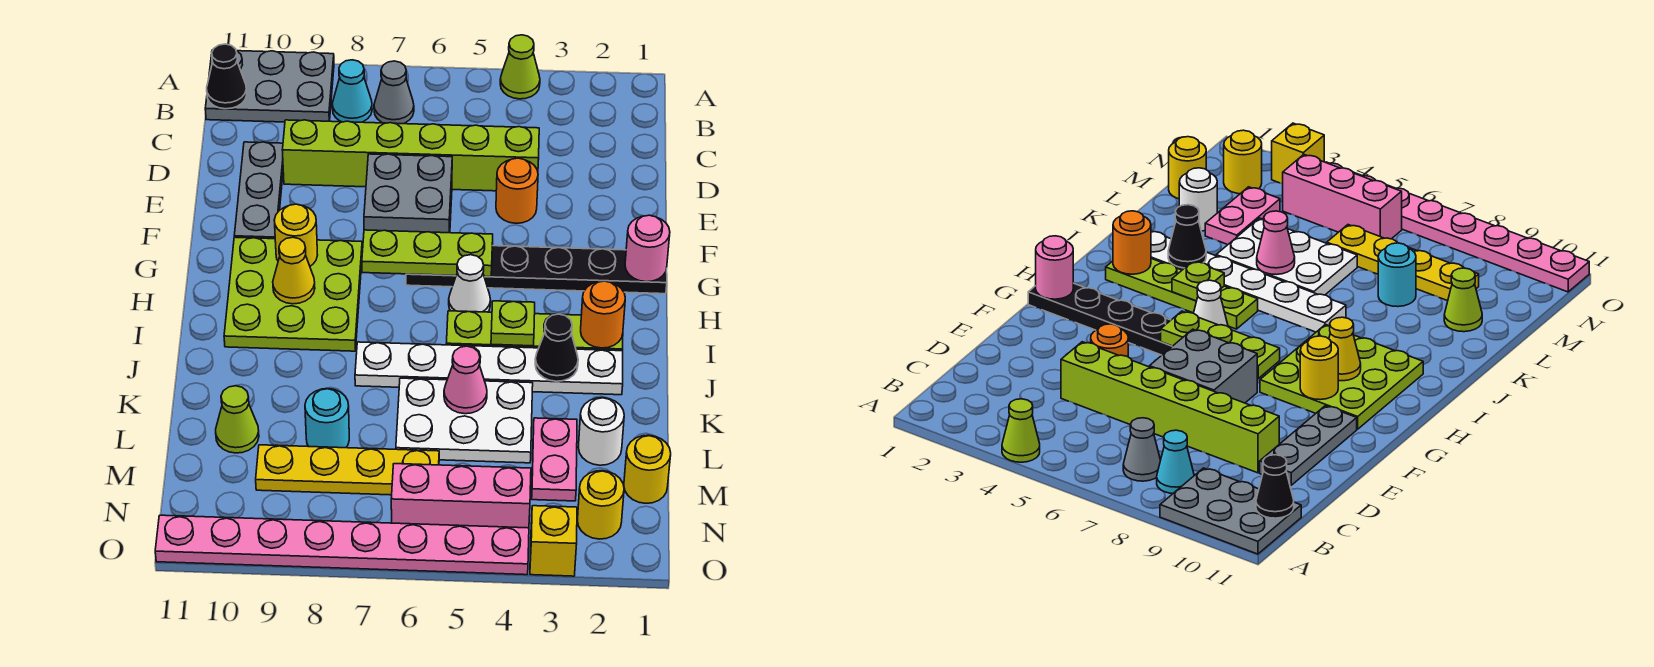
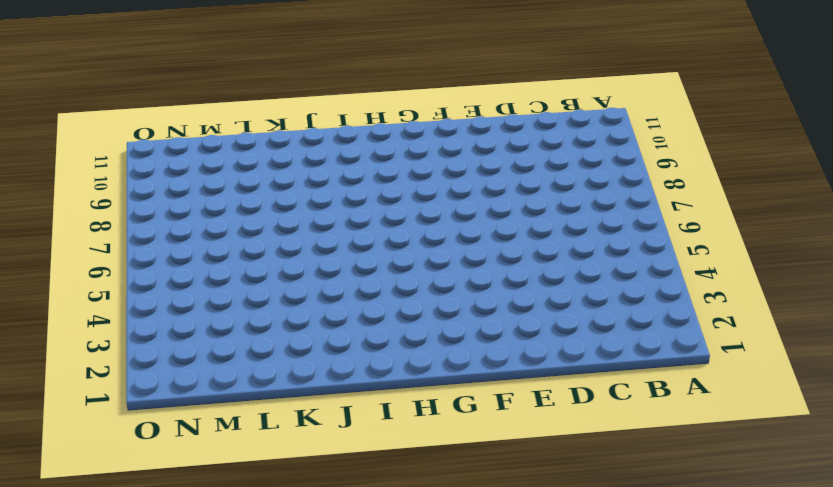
none -> lime 1x1 cone [500,35,540,99]
none -> grey 2x3 plate [205,50,334,122]
none -> grey 1x1 cone [374,61,414,124]
none -> cyan 1x1 cone [332,60,372,122]

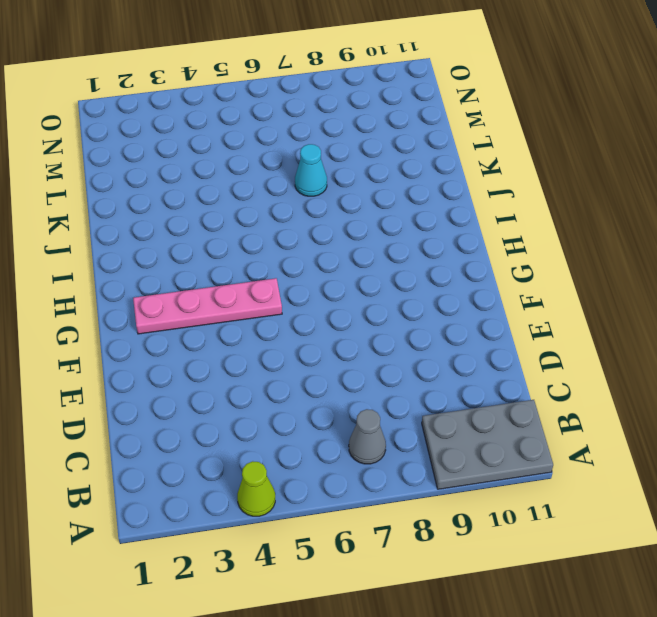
pink 1x4 plate [133,278,282,334] -> black 1x6 plate [406,246,667,294]
cyan 1x1 cone [295,144,327,196] -> cyan 1x1 cone moved to [332,60,372,122]
none -> lime 1x6 brick [282,120,539,191]
none -> grey 1x3 plate [234,142,283,239]
none -> orange 1x1 round brick [496,158,538,223]
none -> grey 2x2 brick [364,154,452,233]

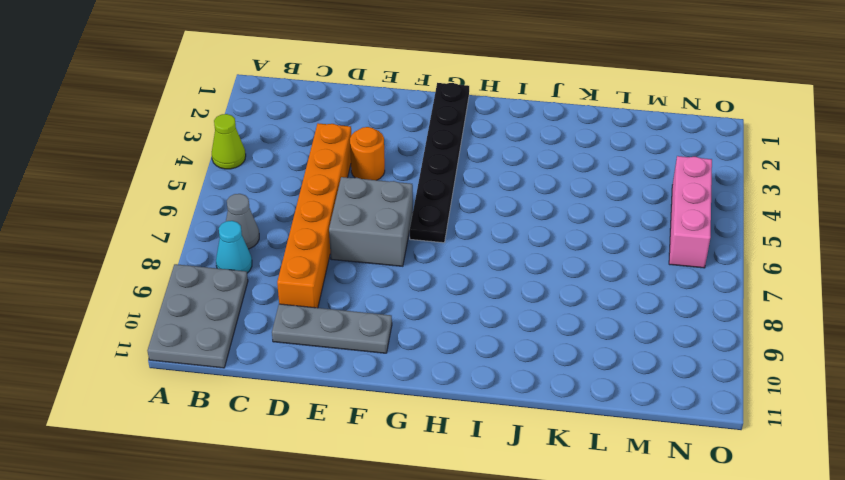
orange 1x6 brick [277,123,351,308] -> lime 1x6 brick [282,120,539,191]
none -> lime 3x3 plate [224,237,362,351]
none -> white 1x1 cone [449,255,491,312]
none -> lime 1x4 plate [446,311,623,351]
none -> white 1x6 plate [355,342,623,395]

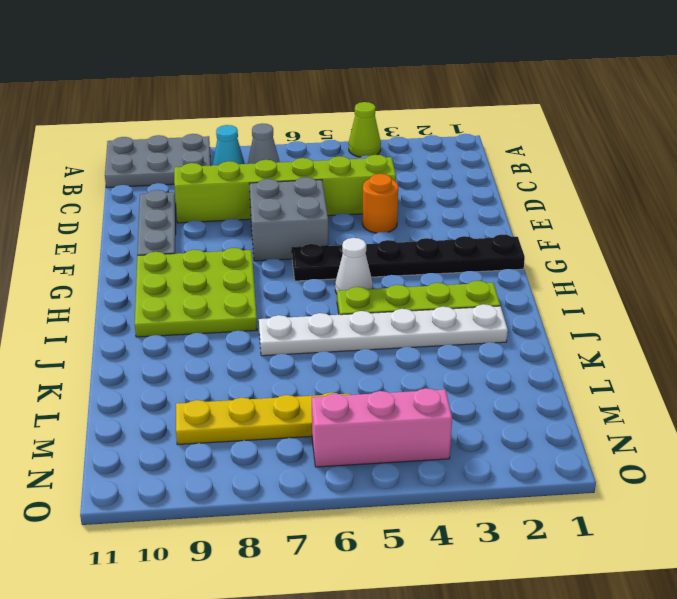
none -> white 2x3 plate [396,378,533,463]
none -> white 1x1 round brick [578,398,624,465]
none -> pink 1x2 plate [532,418,577,501]
none -> cyan 1x1 round brick [305,389,349,448]

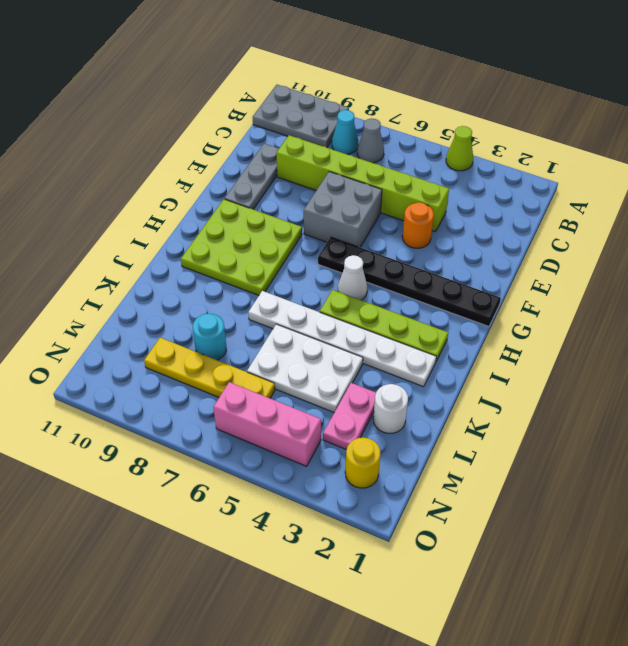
none -> lime 1x1 cone [216,386,259,453]
none -> yellow 1x1 round brick [624,435,671,503]
none -> yellow 1x1 brick [530,506,577,576]
none -> pink 1x8 plate [155,515,529,575]

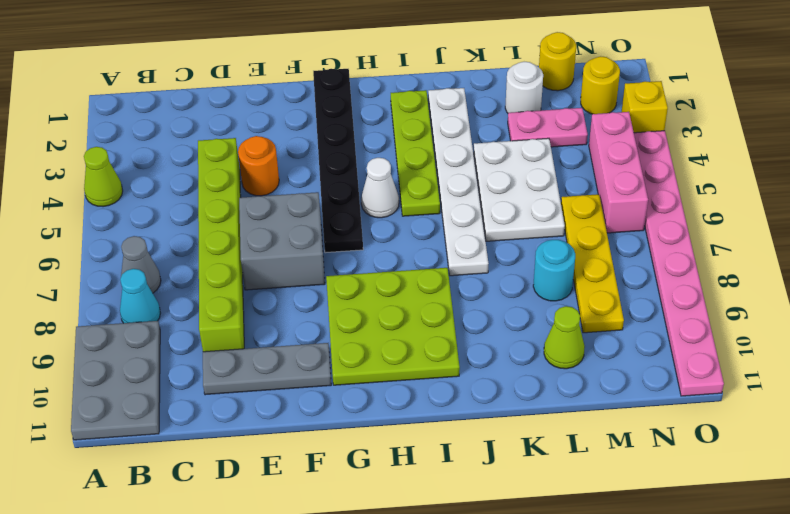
none -> black 1x1 cone [207,44,247,109]
none -> pink 1x1 round brick [625,215,670,282]
none -> lime 1x3 plate [362,230,493,277]
none -> yellow 1x1 round brick [274,204,317,266]

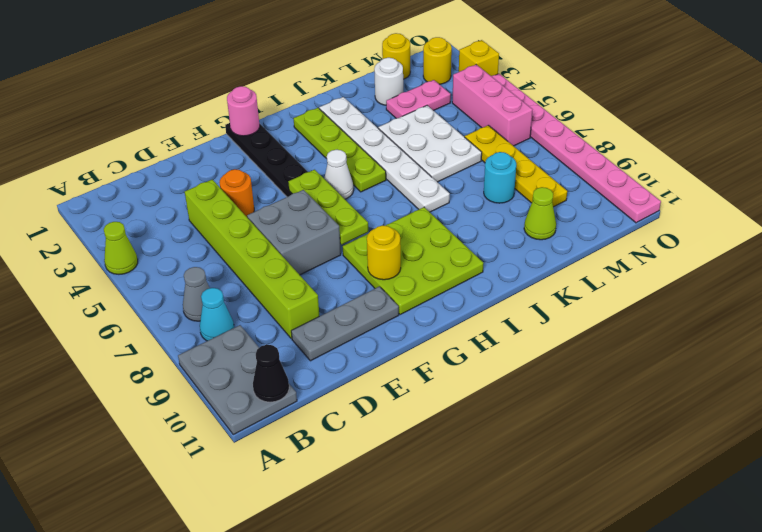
none -> yellow 1x1 cone [273,237,315,304]
none -> orange 1x1 round brick [581,281,625,348]
none -> lime 1x1 plate [491,301,535,346]
none -> black 1x1 cone [535,314,578,381]

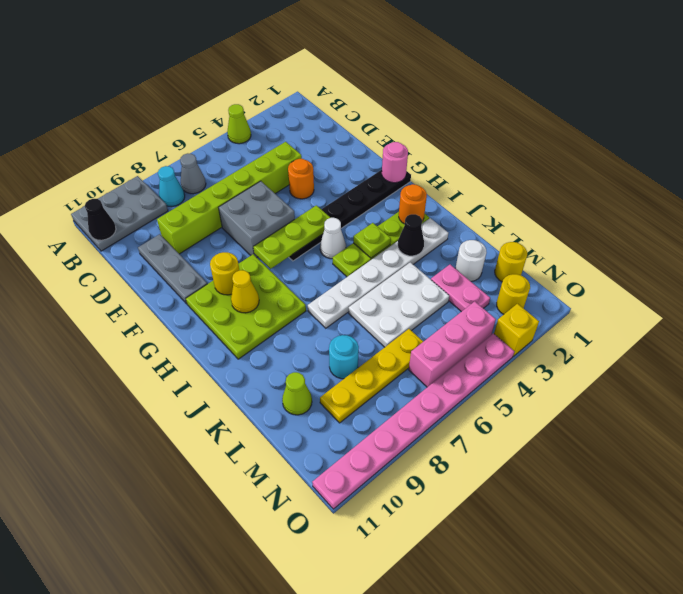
none -> pink 1x1 cone [444,346,487,414]

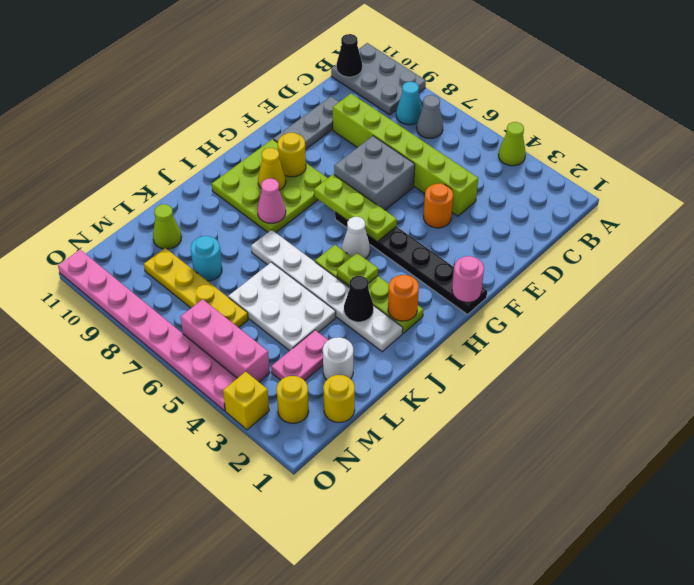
pink 1x1 cone [258,179,286,223] -> pink 1x1 cone moved to [444,346,487,414]

